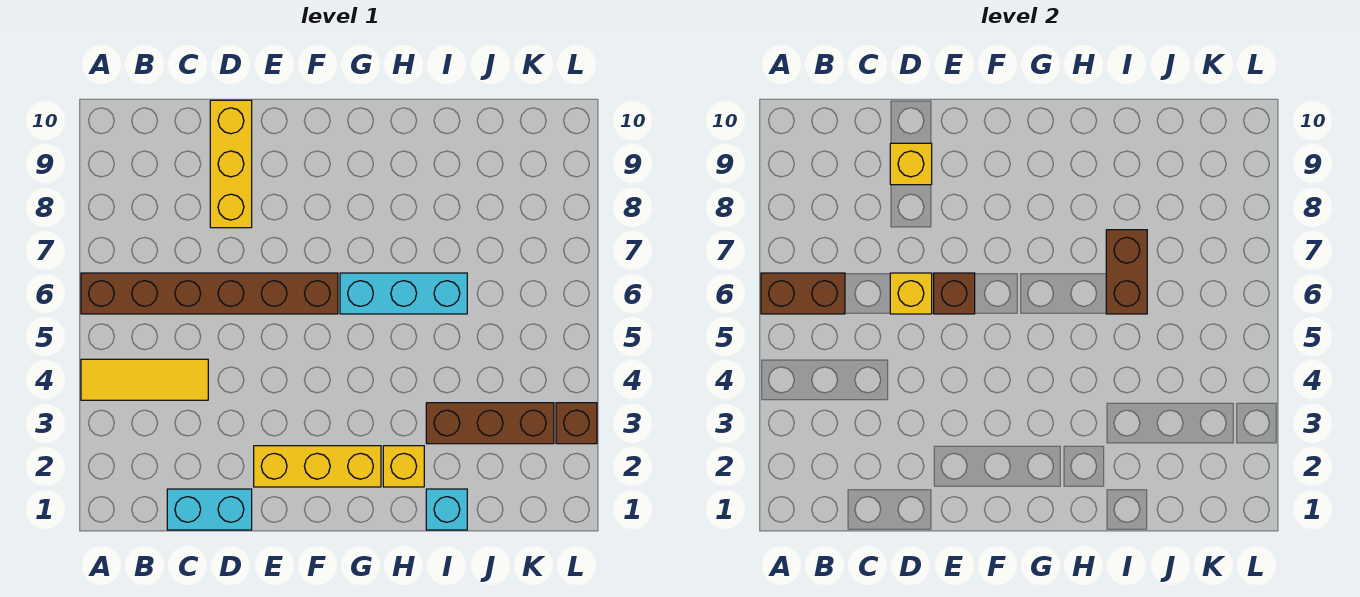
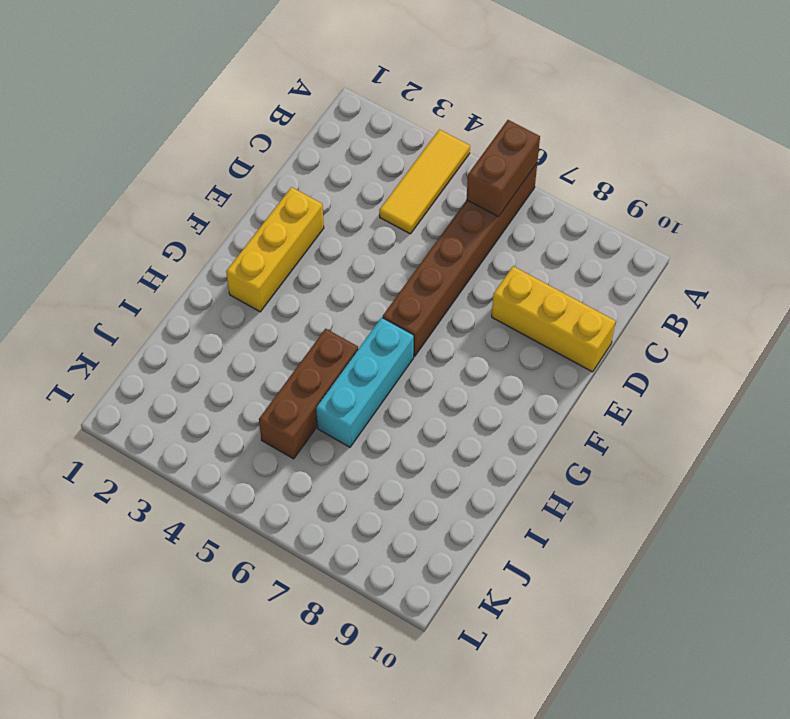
brown 1x3 brick [259,329,358,459] -> brown 1x3 brick moved to [426,403,554,444]
none -> cyan 1x2 brick [167,489,252,530]
none -> yellow 1x1 brick [383,446,424,487]
none -> cyan 1x1 brick [426,489,467,530]

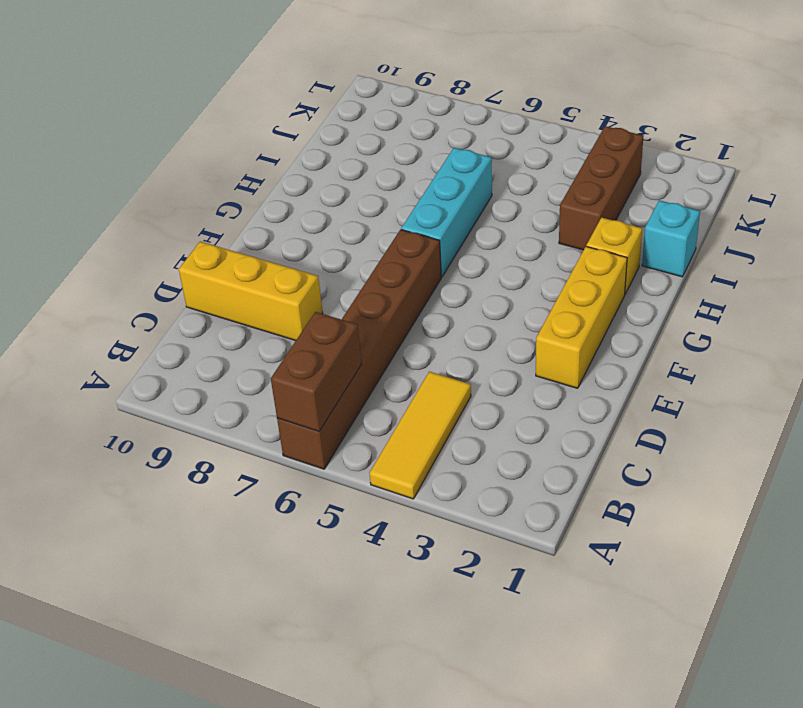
none -> cyan 1x2 brick [167,489,252,530]
none -> brown 1x1 brick [556,403,597,444]
none -> yellow 1x1 brick [890,273,932,314]

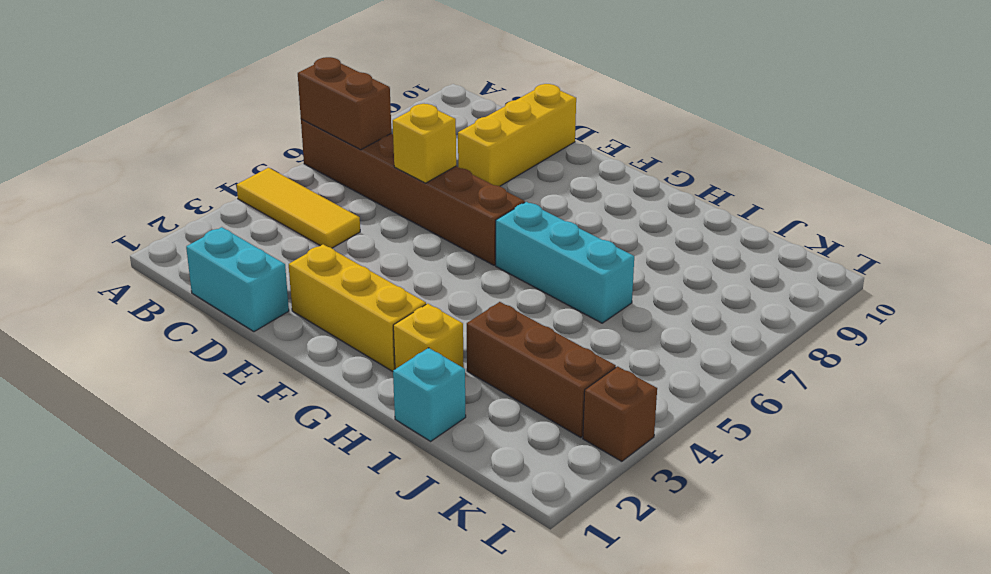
none -> yellow 1x1 brick [890,143,932,185]
none -> brown 1x1 brick [934,273,975,314]
none -> brown 1x2 brick [1106,230,1147,314]

